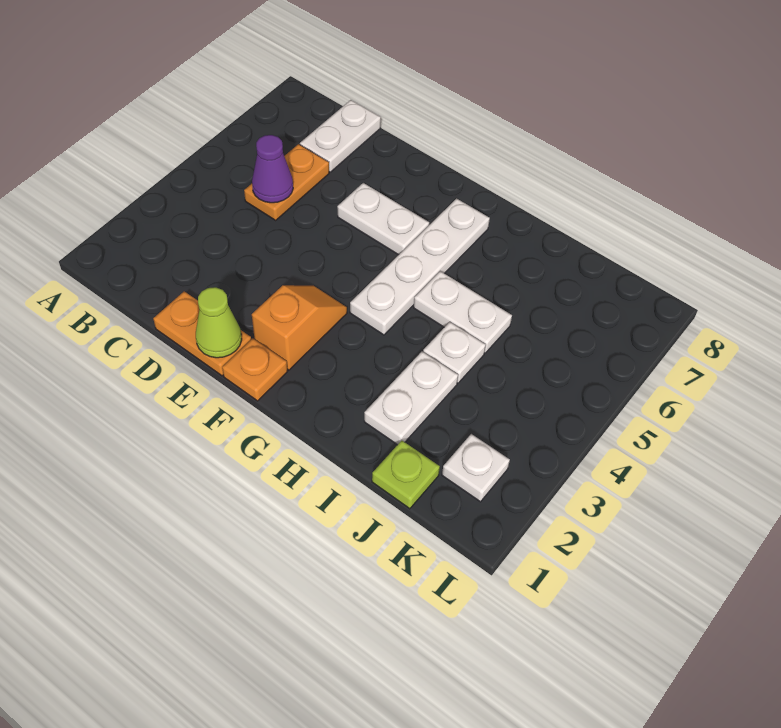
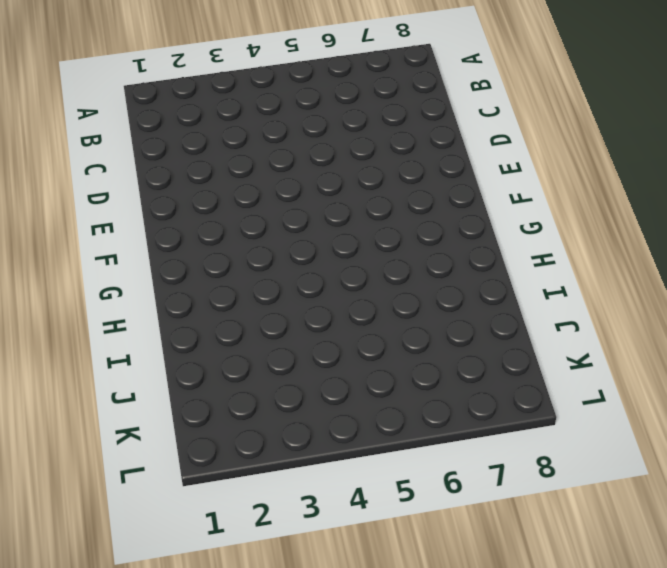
none -> orange 1x2 plate [244,144,329,220]
none -> white 1x2 plate [300,100,381,172]
none -> orange 1x2 plate [153,291,251,376]

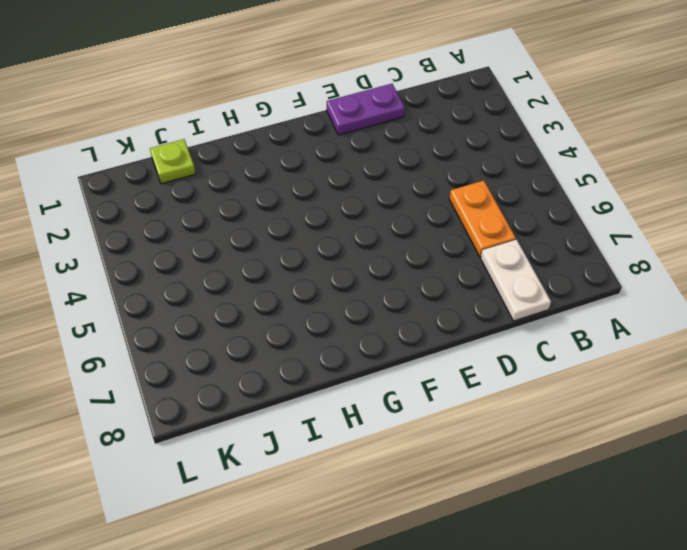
purple 1x2 plate [327,84,405,135] -> orange 1x2 plate [153,291,251,376]
none -> white 1x2 plate [337,183,429,255]
none -> orange 1x1 plate [222,338,288,401]
none -> orange 1x2 slope [252,285,347,370]

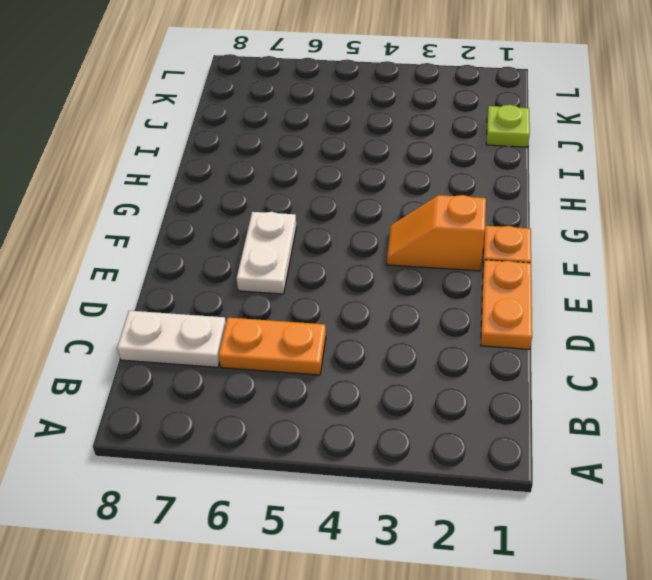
none -> white 1x4 plate [350,199,490,335]
none -> white 1x2 plate [414,271,512,353]
none -> white 1x2 plate [364,352,458,445]

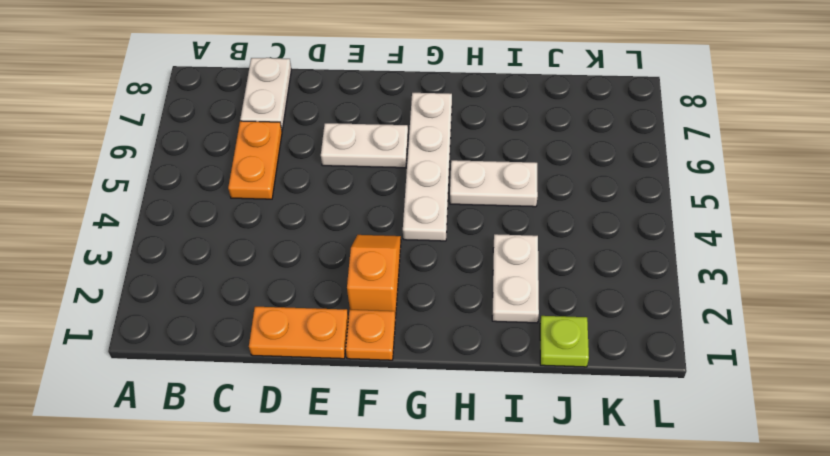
none -> white 1x1 plate [423,322,486,383]
none -> white 1x1 plate [442,434,510,502]
none -> purple 1x1 cone [252,135,293,203]

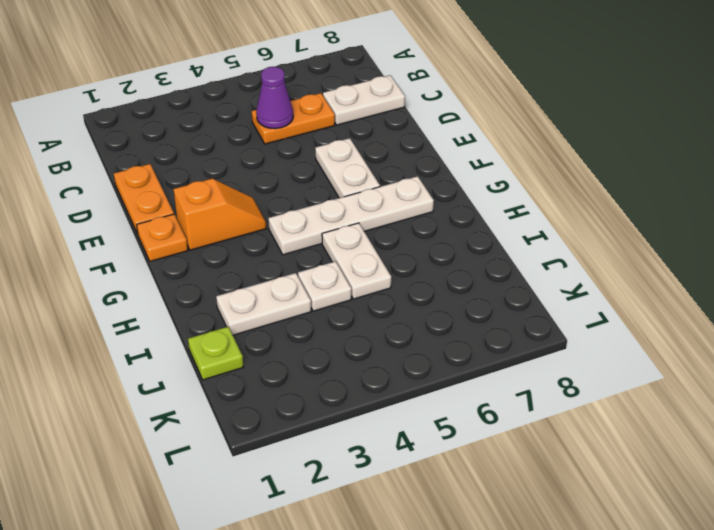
none -> white 1x1 plate [442,434,510,502]
none -> lime 1x1 cone [196,287,242,358]

